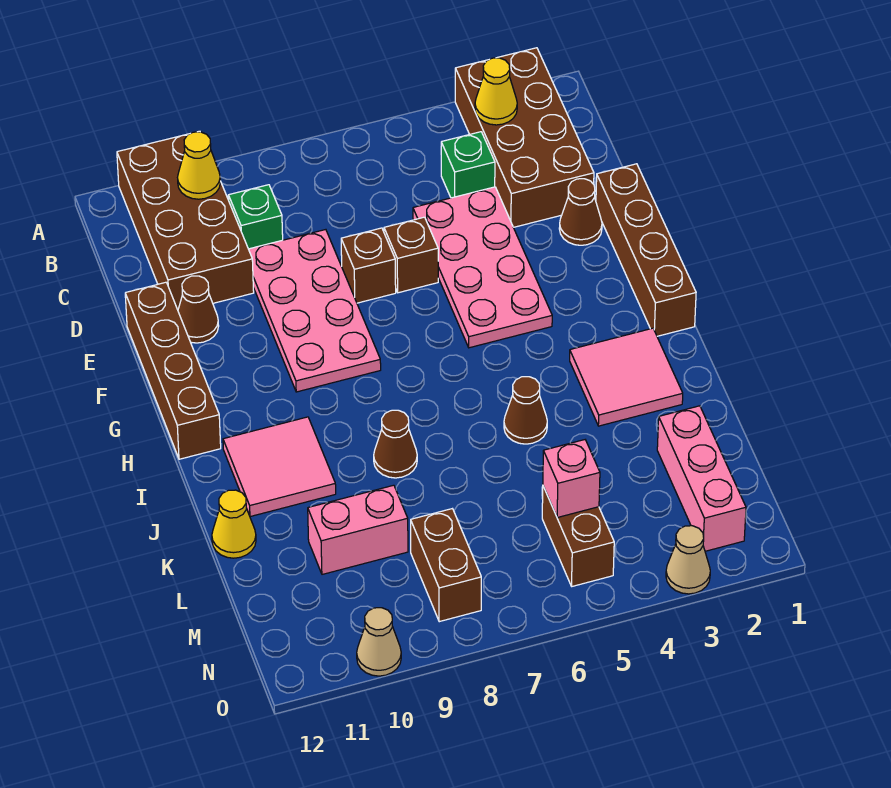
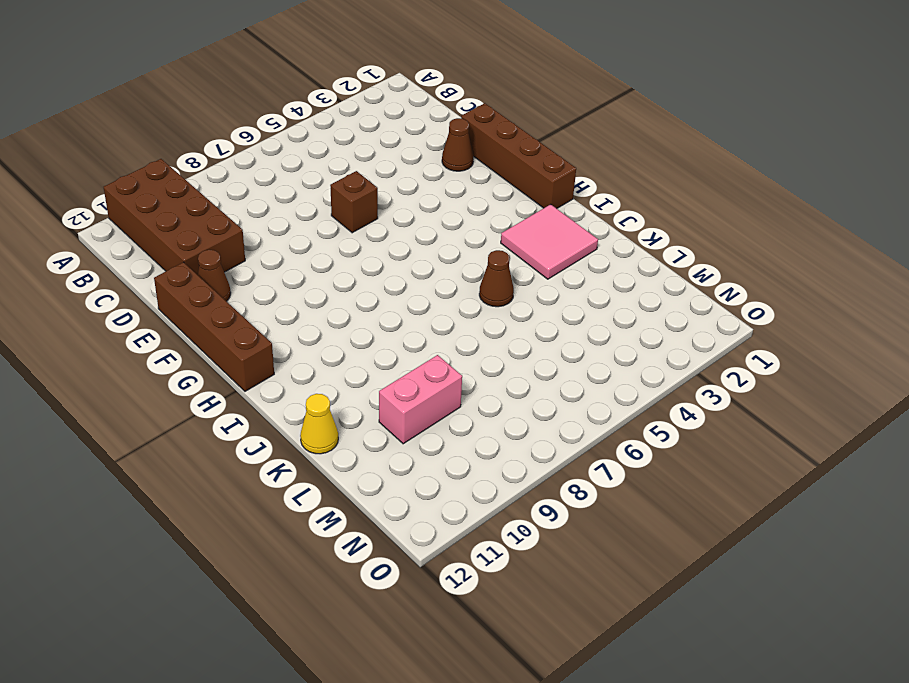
none -> brown 2x4 brick [455,48,594,227]
none -> green 1x1 brick [441,132,495,198]
none -> green 1x1 brick [228,185,283,249]

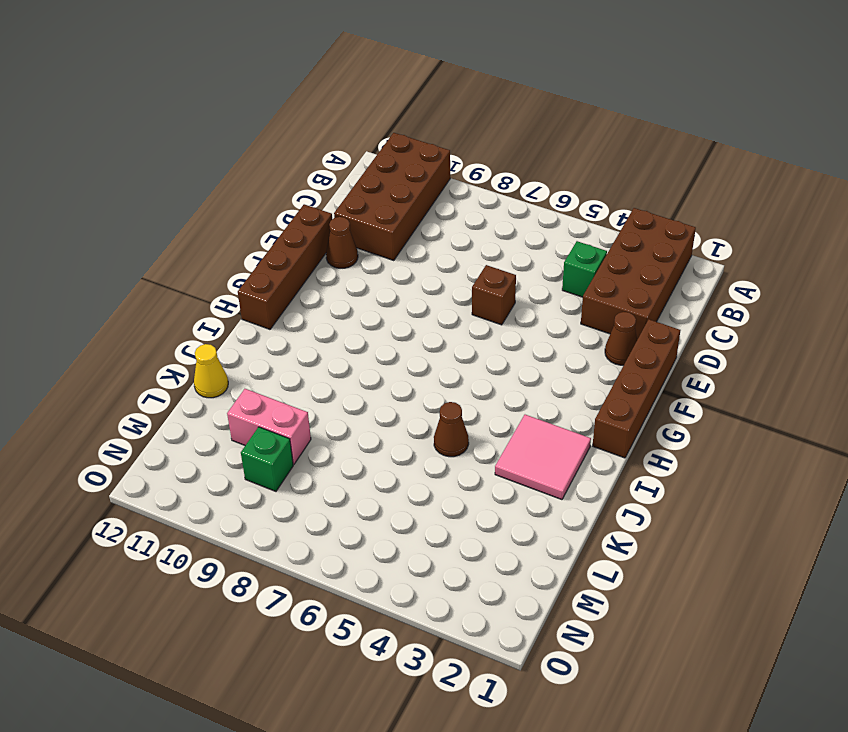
green 1x1 brick [241,427,293,491] -> green 1x1 brick moved to [228,185,283,249]
none -> pink 2x4 plate [413,187,552,348]
none -> pink 2x4 plate [249,230,381,392]
none -> brown 1x1 brick [341,228,396,303]

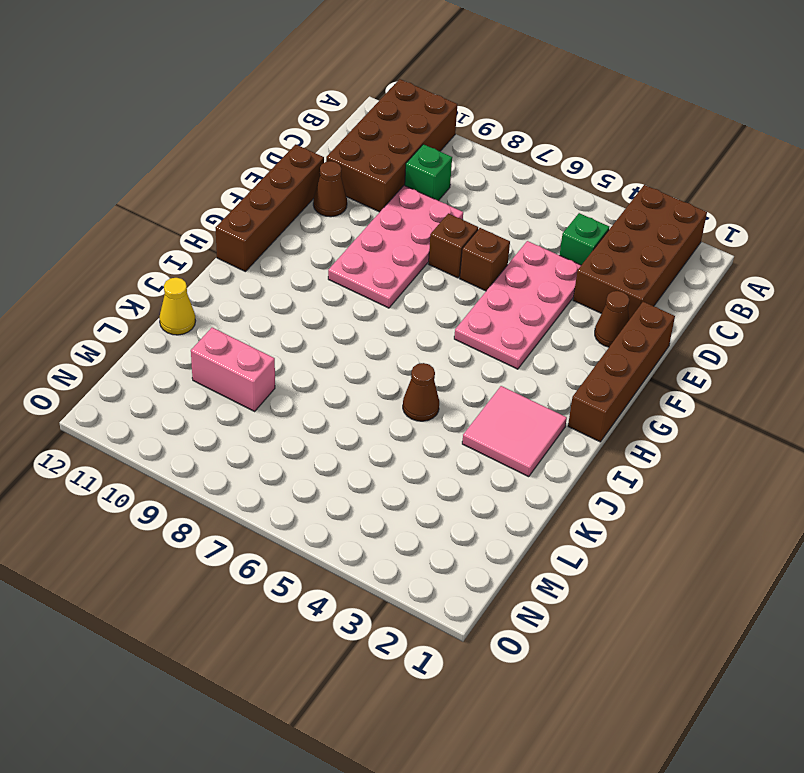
none -> pink 2x2 tile [223,417,336,517]
none -> brown 1x1 cone [374,410,417,478]
none -> pink 1x3 brick [657,406,746,551]

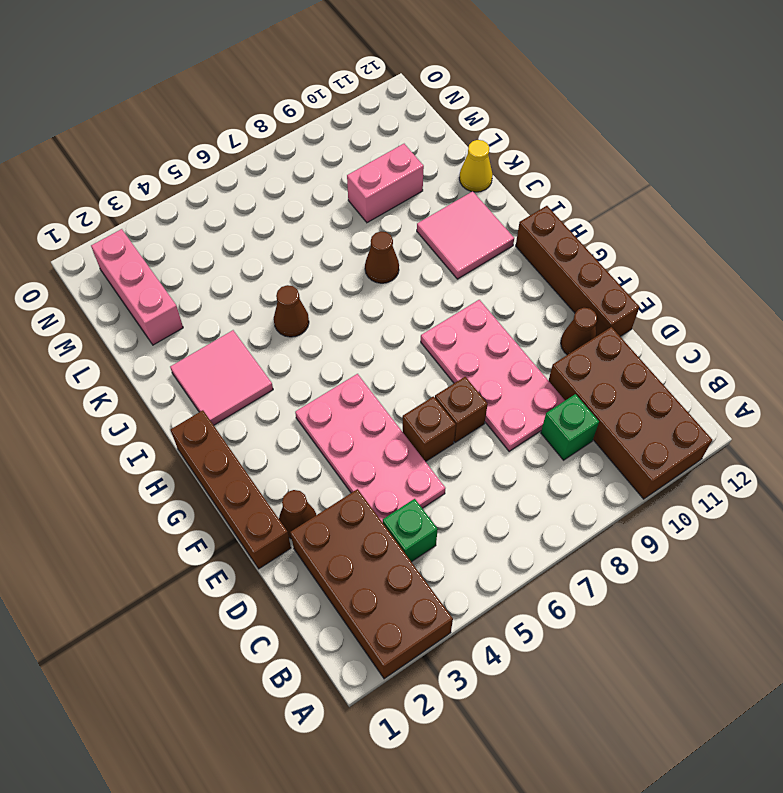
none -> brown 1x2 brick [542,486,614,586]
none -> brown 1x2 brick [411,509,481,622]
none -> tan 1x1 cone [666,526,710,594]

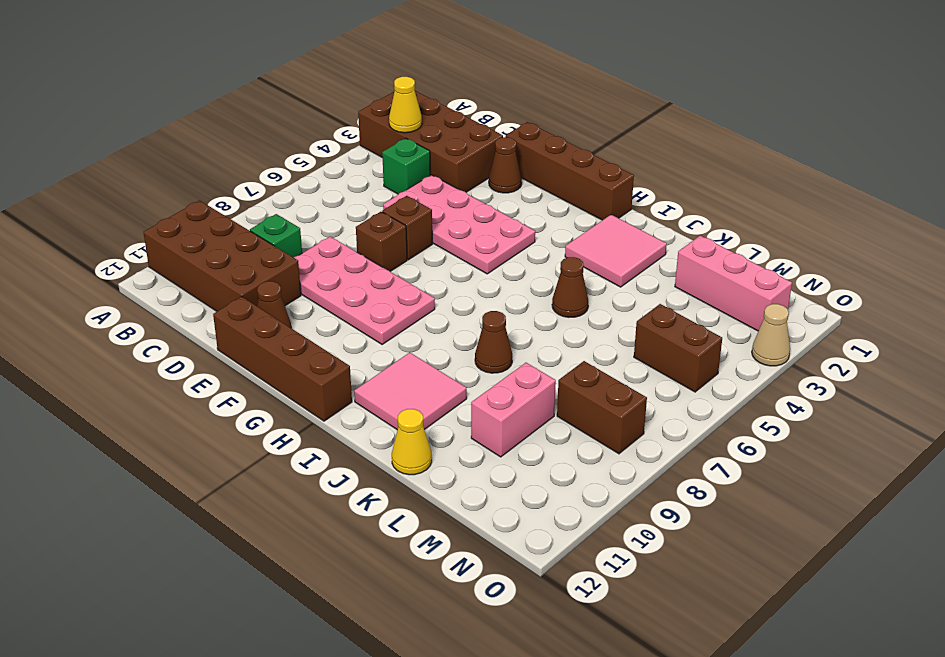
none -> tan 1x1 cone [357,608,401,676]
none -> yellow 1x1 cone [178,132,220,199]
none -> pink 1x1 brick [543,440,600,518]

